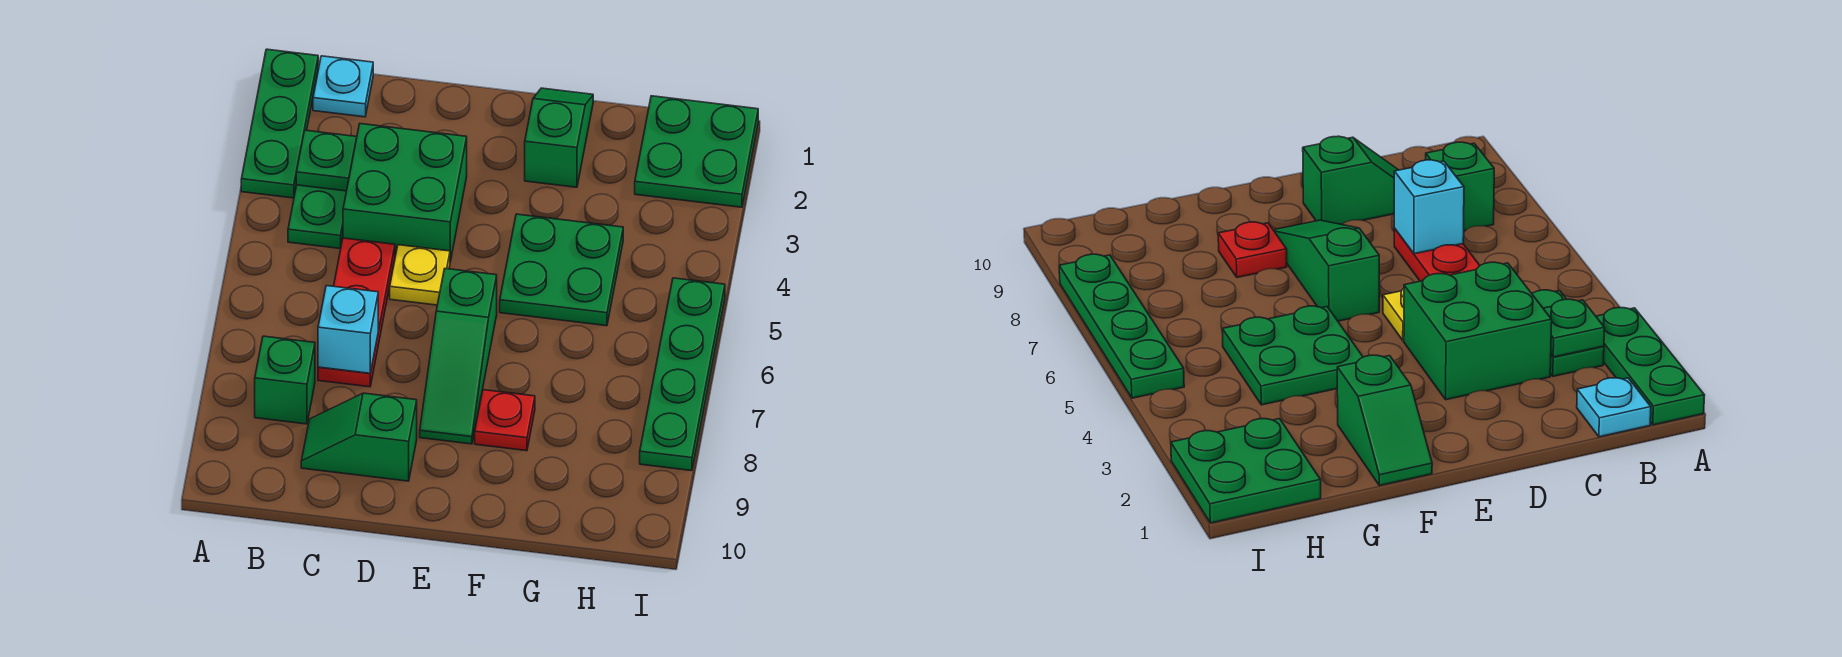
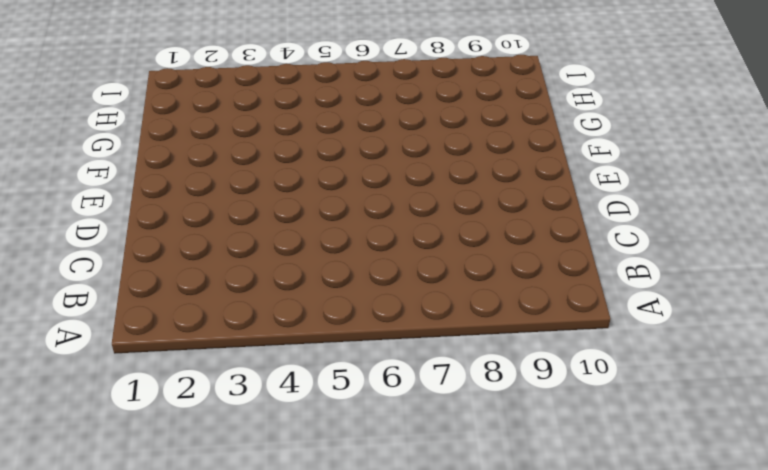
none -> green 1x3 plate [241,49,318,198]
none -> cyan 1x1 plate [313,56,373,117]
none -> green 1x2 plate [288,185,346,249]

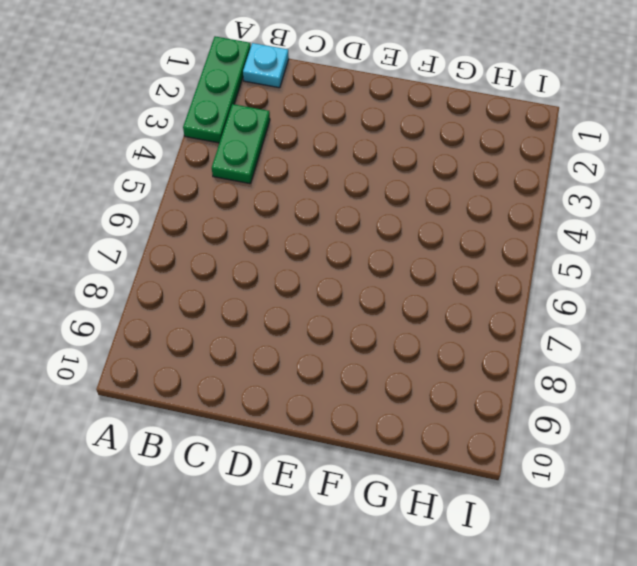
none -> green 1x1 brick [255,336,315,424]
none -> green 2x2 brick [343,124,467,262]
none -> red 1x3 plate [318,238,395,387]

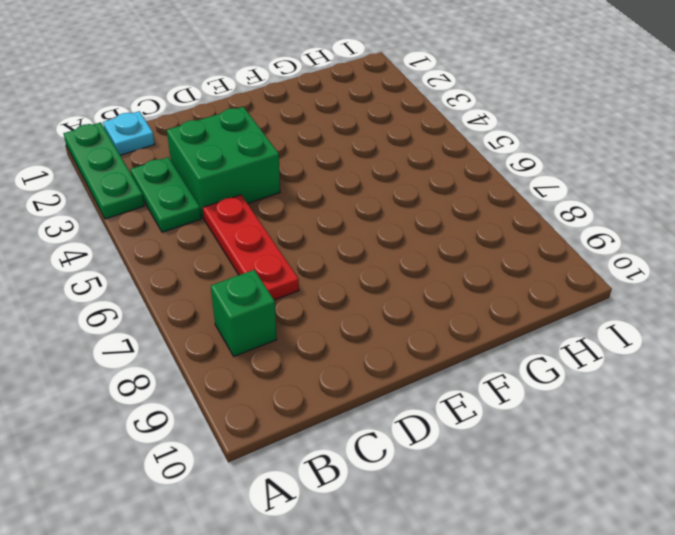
none -> green 1x2 slope [301,393,417,481]
none -> yellow 1x1 plate [390,245,450,305]
none -> green 1x3 slope [420,269,497,444]

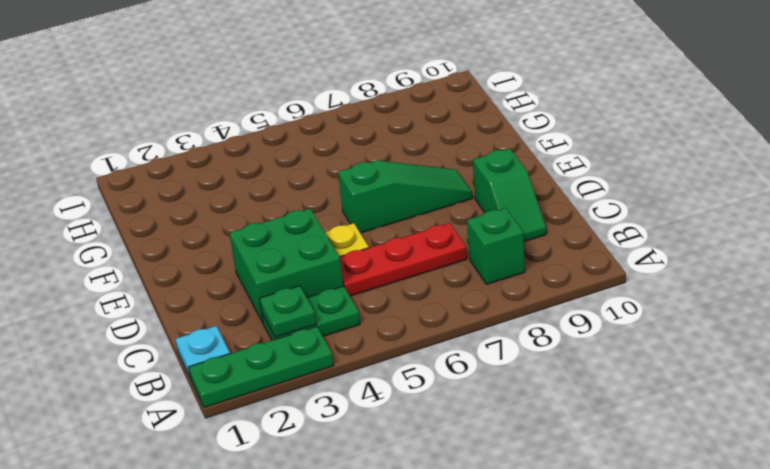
none -> green 1x2 slope [525,88,593,187]
none -> green 2x2 plate [500,214,623,326]
none -> red 1x1 plate [475,390,535,451]

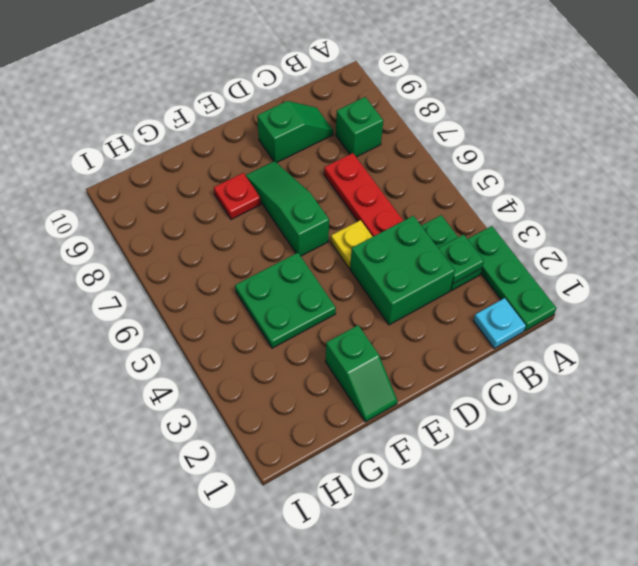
none -> green 2x2 plate [635,96,758,207]
none -> green 1x4 plate [640,278,725,471]
none -> cyan 1x1 brick [318,286,378,373]

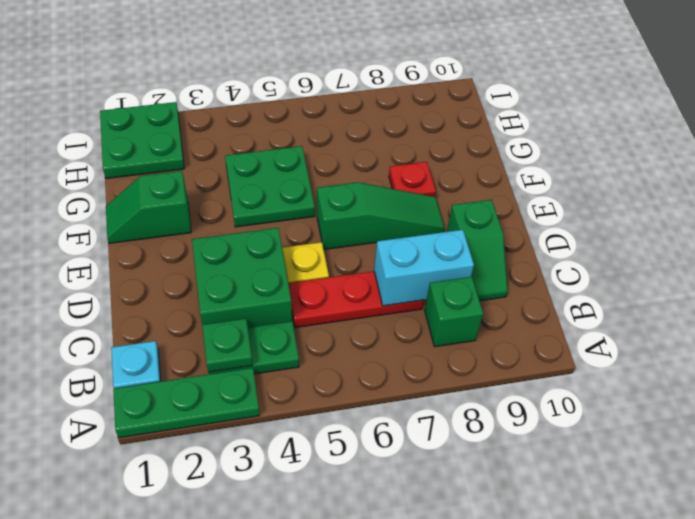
cyan 1x2 brick [374,230,474,306] -> cyan 1x1 brick [318,286,378,373]
none -> green 1x4 plate [640,278,725,471]

